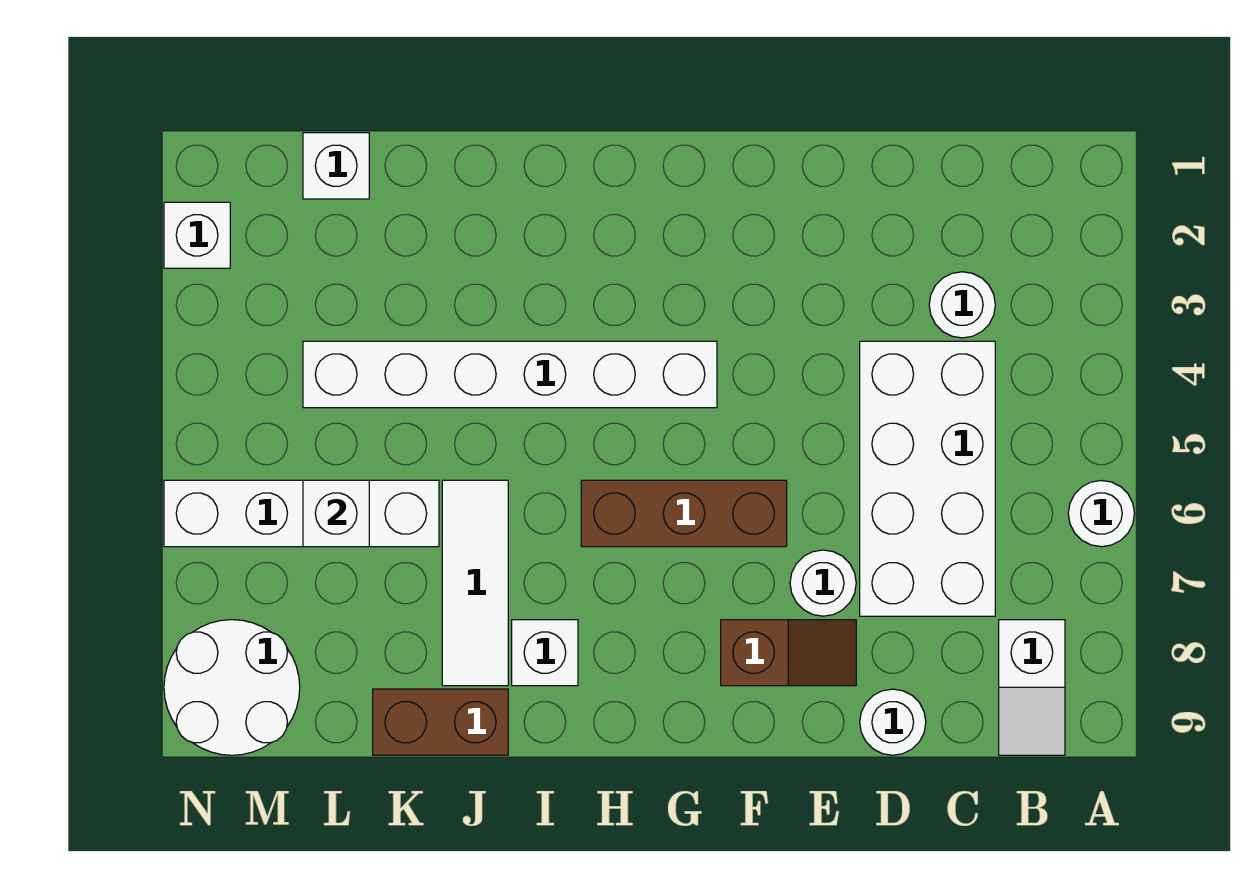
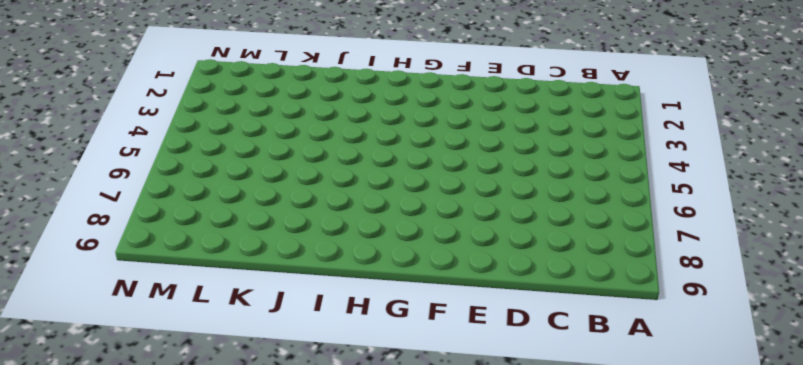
none -> white 1x1 round brick [1068,480,1135,547]
none -> white 1x2 slope [999,620,1065,755]
none -> white 1x1 round brick [929,272,995,338]

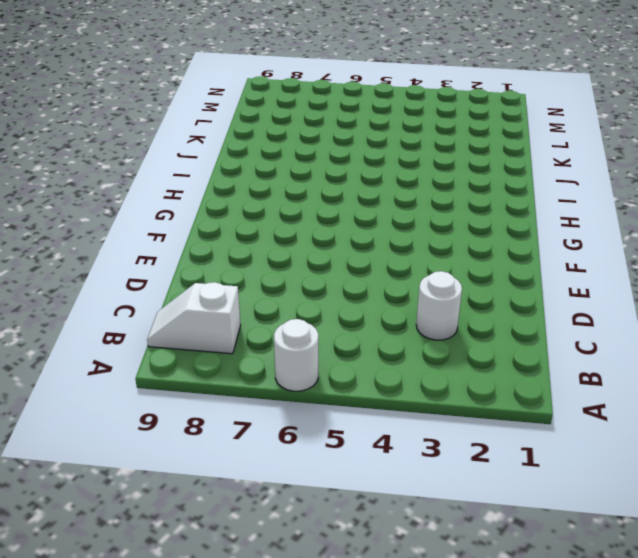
none -> white 2x4 brick [860,341,995,616]
none -> white 1x1 round brick [860,689,926,755]
none -> white 1x1 round brick [790,550,856,616]

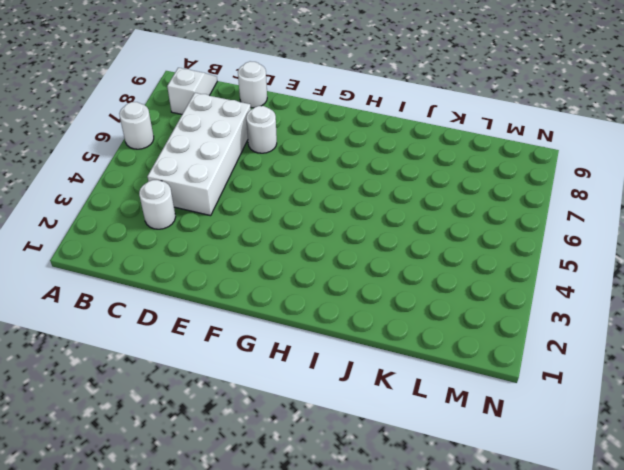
none -> brown 1x2 slope [721,620,856,686]
none -> brown 1x3 brick [581,480,787,547]
none -> white 1x6 brick [303,341,717,408]

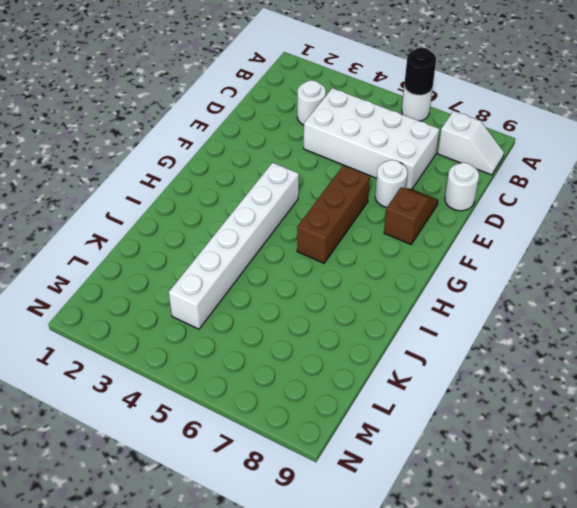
black 1x1 round brick [404,48,436,95] -> none
none -> white 1x1 brick [512,620,578,686]
none -> white 1x3 tile [442,480,508,686]
none -> brown 1x2 brick [373,689,508,755]

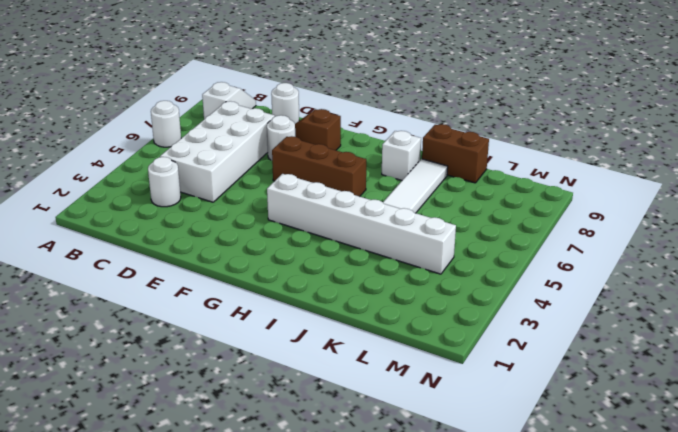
none -> white 1x4 brick [164,480,439,547]
none -> white 1x1 brick [303,133,369,199]
none -> white 2x2 round brick [164,620,300,755]

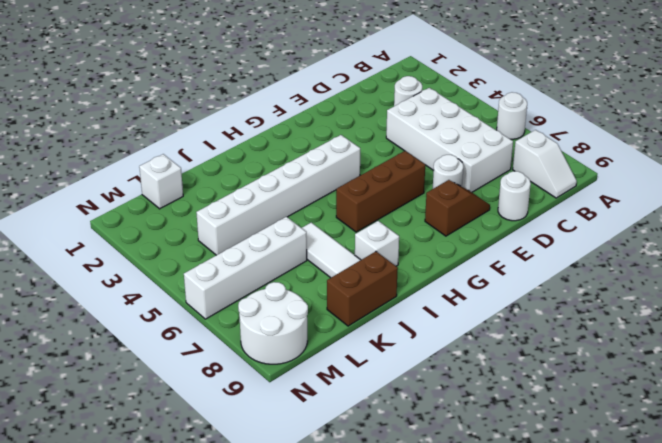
none -> white 1x1 brick [164,202,230,268]
none -> white 1x1 brick [303,480,369,547]

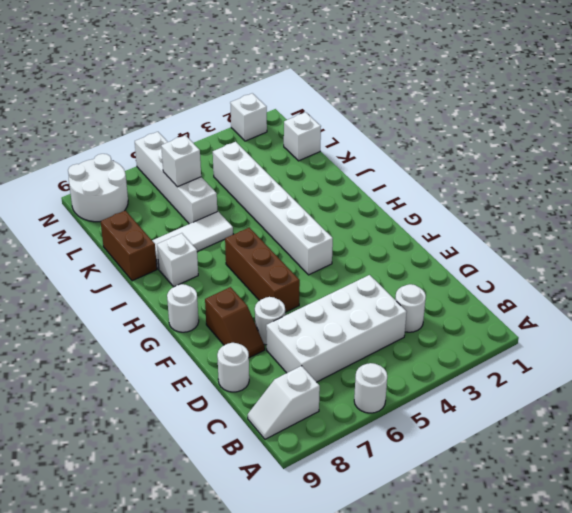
white 1x1 round brick [167,284,199,332] -> none

